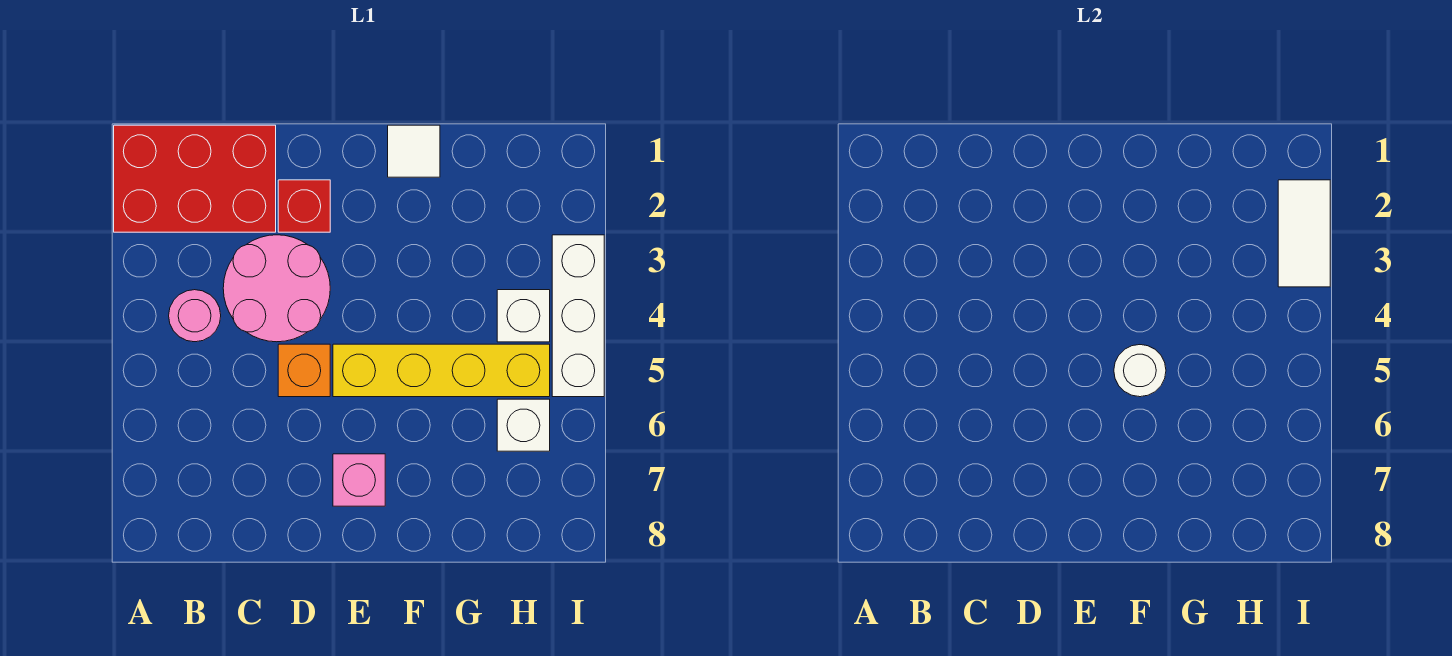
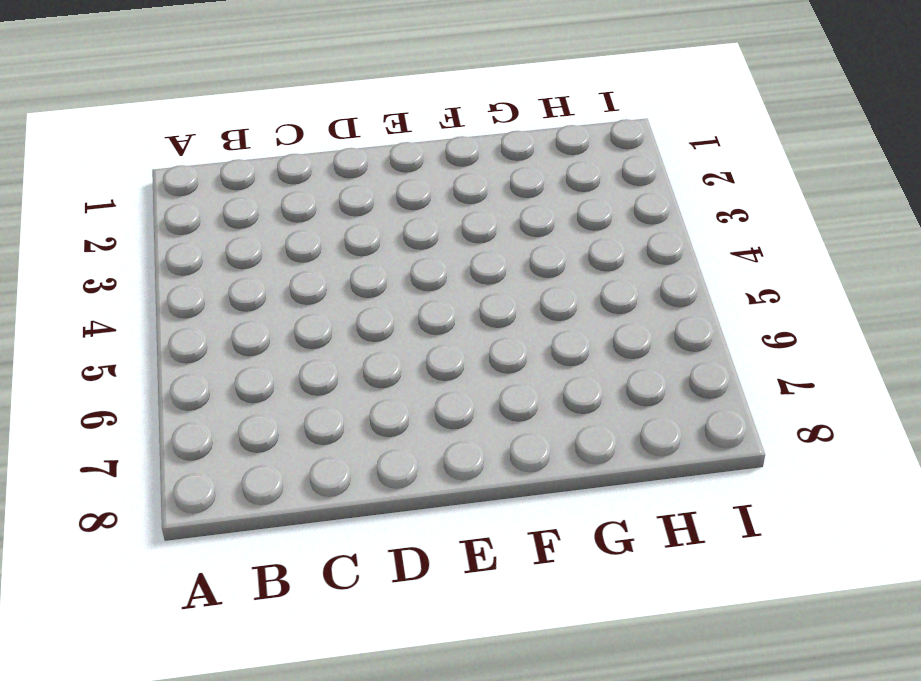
none -> red 2x3 brick [114,125,276,232]
none -> pink 1x1 round brick [169,290,221,342]
none -> pink 2x2 round brick [223,235,330,342]

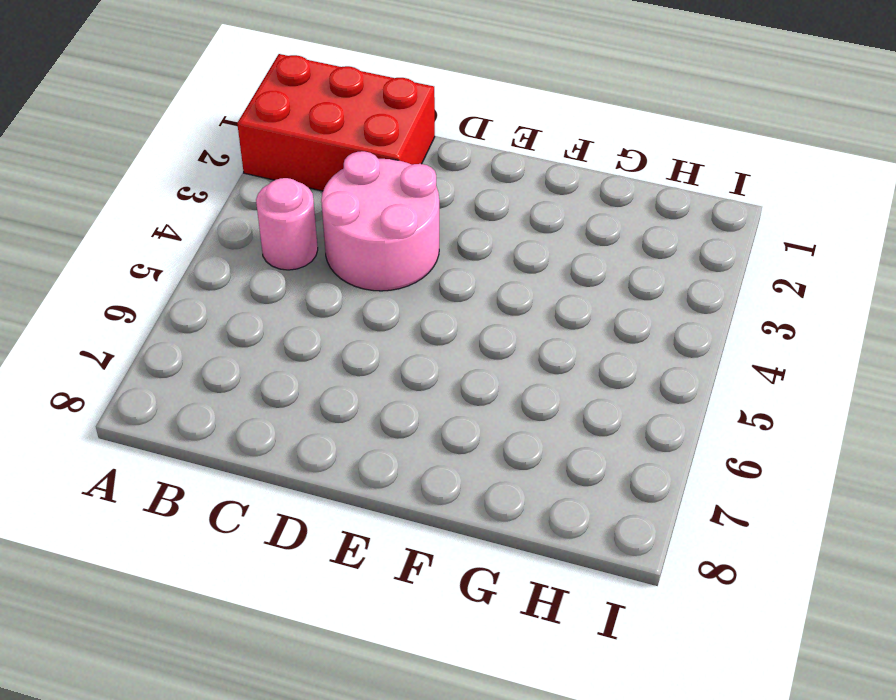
none -> red 1x1 brick [278,180,330,232]
none -> orange 1x1 brick [278,344,330,397]
none -> yellow 1x4 brick [333,344,550,397]

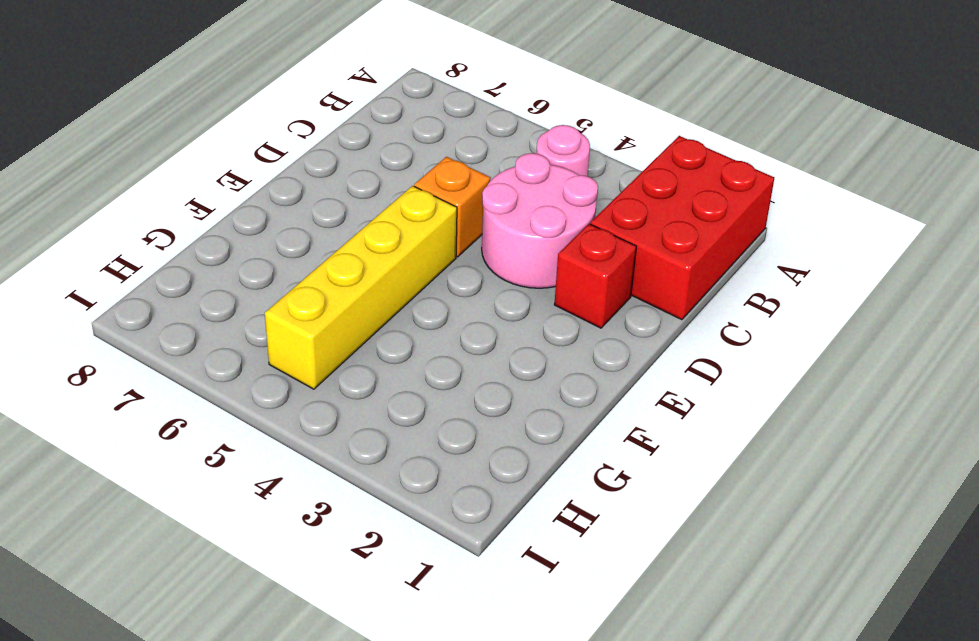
none -> pink 1x1 brick [333,454,385,506]
none -> white 1x1 tile [388,125,440,177]
none -> white 1x1 brick [497,290,550,342]

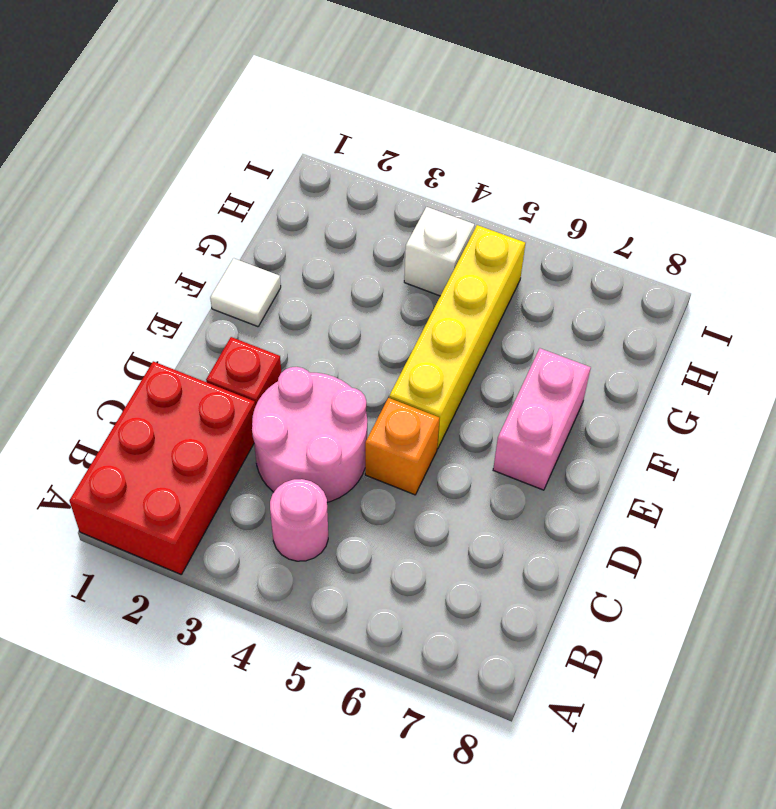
pink 1x2 brick [493,348,591,490] -> pink 1x1 brick [333,454,385,506]
none -> white 1x1 brick [497,399,550,451]
none -> white 1x3 brick [552,235,604,397]
none -> white 1x1 round brick [1114,345,1166,397]

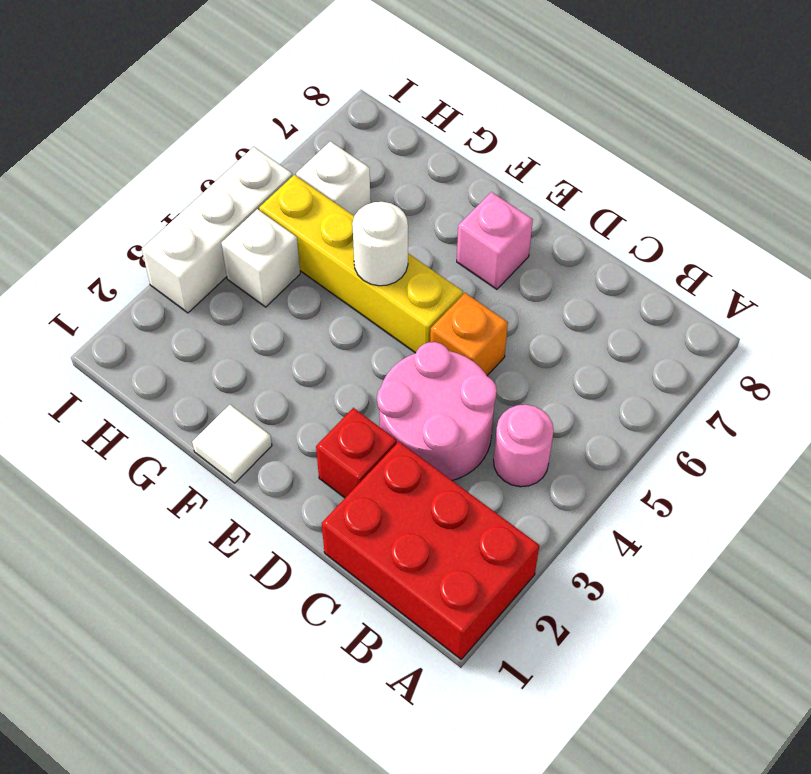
none -> white 1x2 tile [1278,180,1330,287]

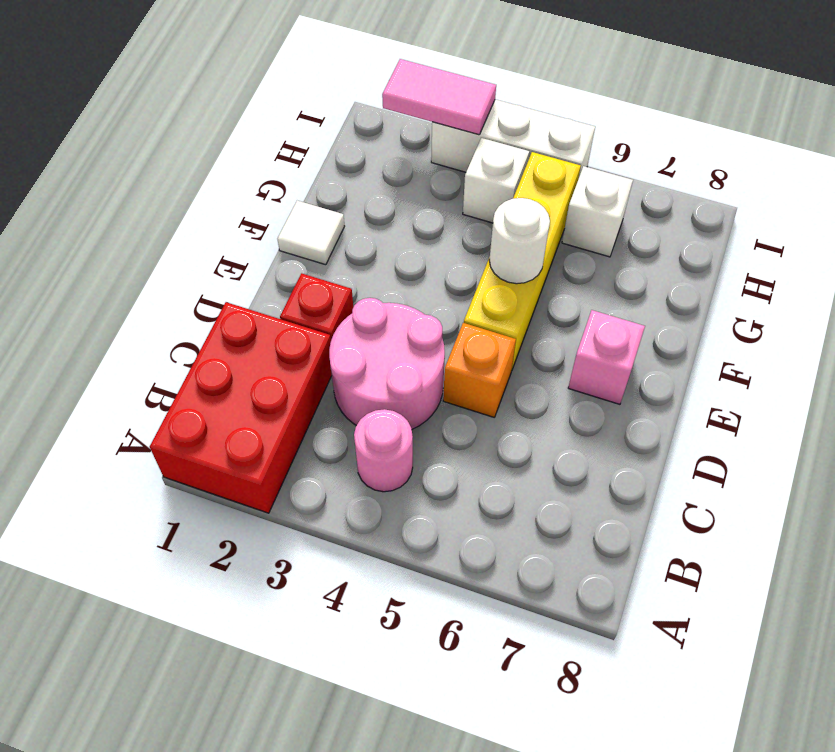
pink 1x2 tile [382,59,496,135] -> white 1x2 tile [1278,180,1330,287]

